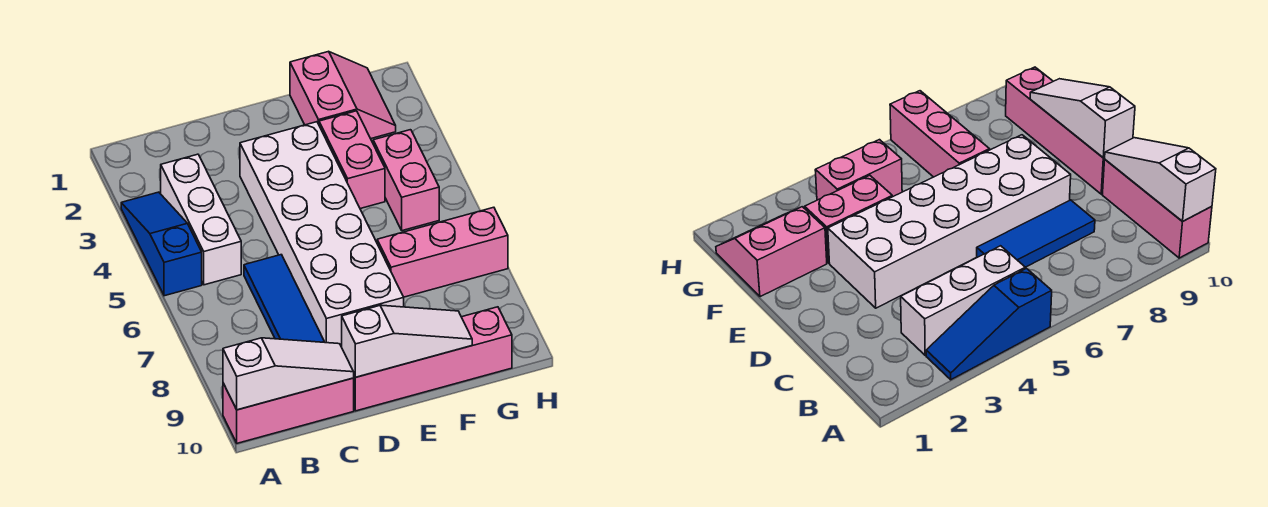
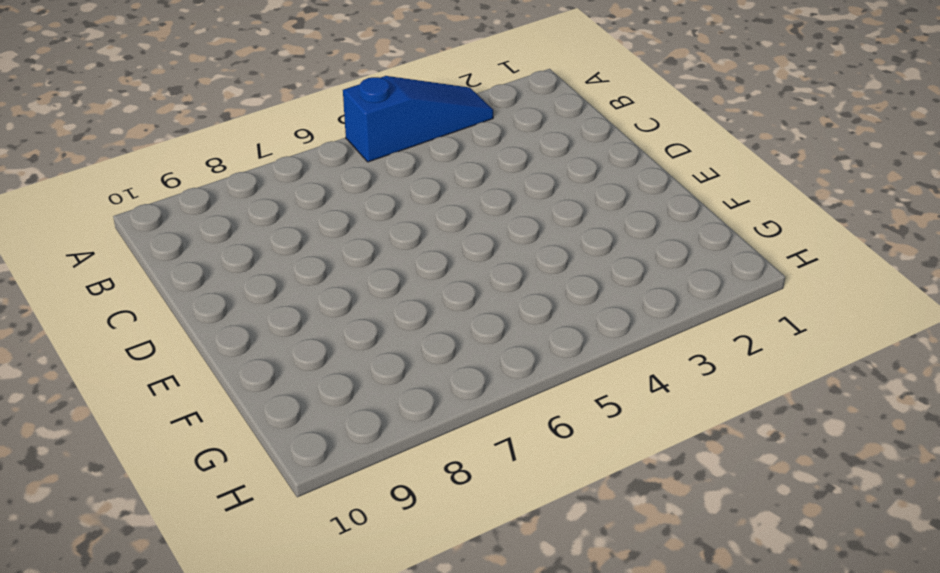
none -> pink 1x3 brick [223,378,354,443]
none -> white 1x3 brick [161,154,241,285]
none -> blue 1x3 tile [244,255,324,342]

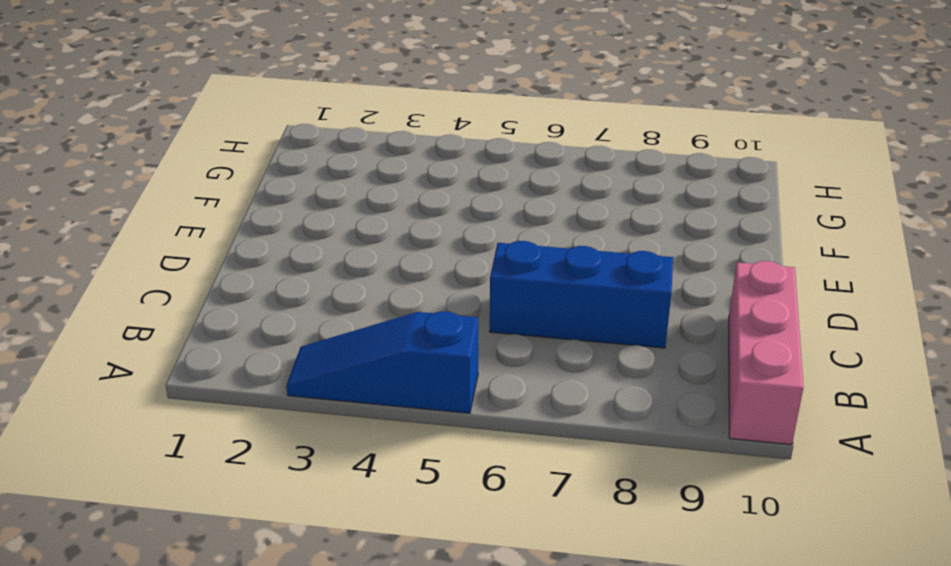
blue 1x3 brick [490,241,673,348] -> blue 1x3 tile [244,255,324,342]
none -> white 1x3 brick [161,154,241,285]
none -> white 2x6 brick [240,122,404,347]
none -> pink 1x4 brick [354,307,512,411]

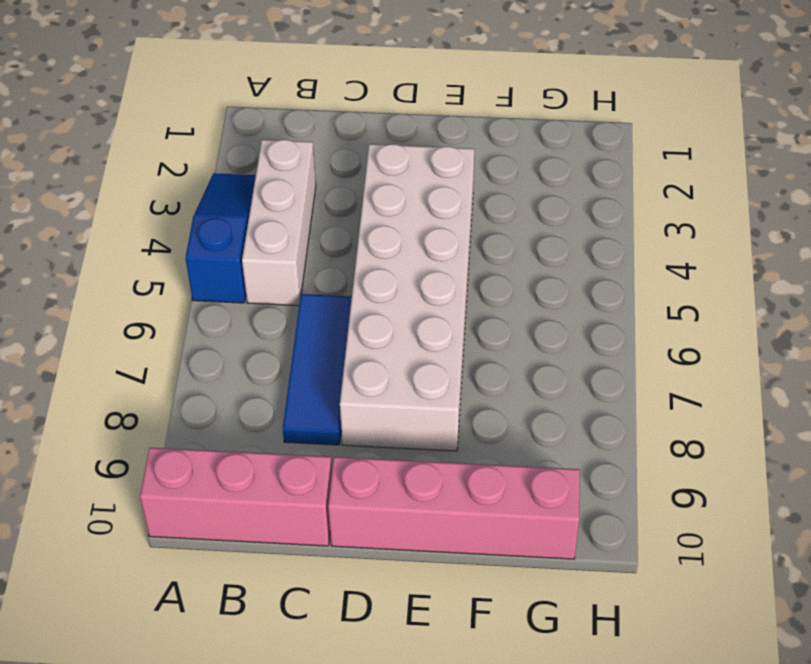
none -> pink 2x2 slope [290,51,396,139]
none -> pink 1x2 brick [319,111,385,209]
none -> pink 1x3 brick [377,207,508,297]

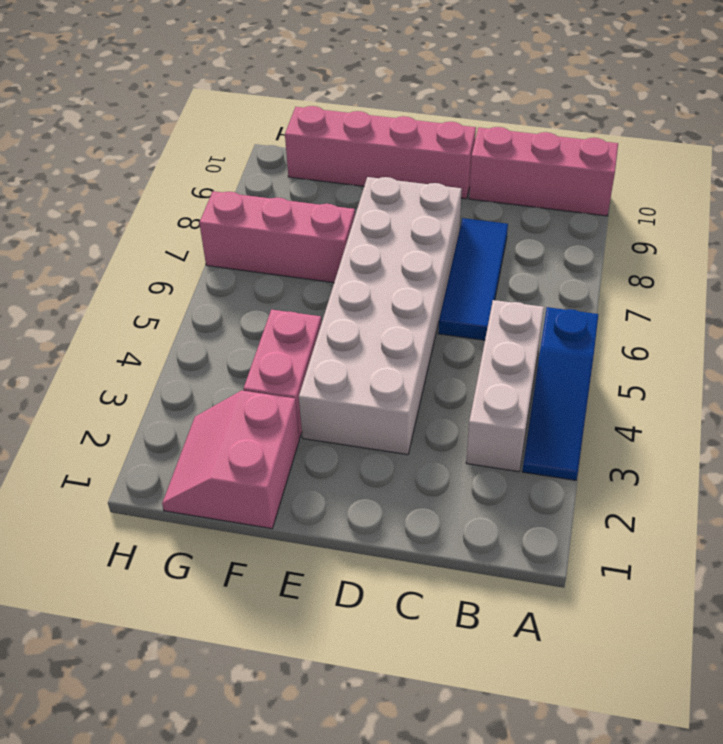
none -> pink 1x2 brick [373,130,439,231]
none -> white 1x3 slope [223,338,354,410]
none -> white 1x3 slope [342,305,472,377]

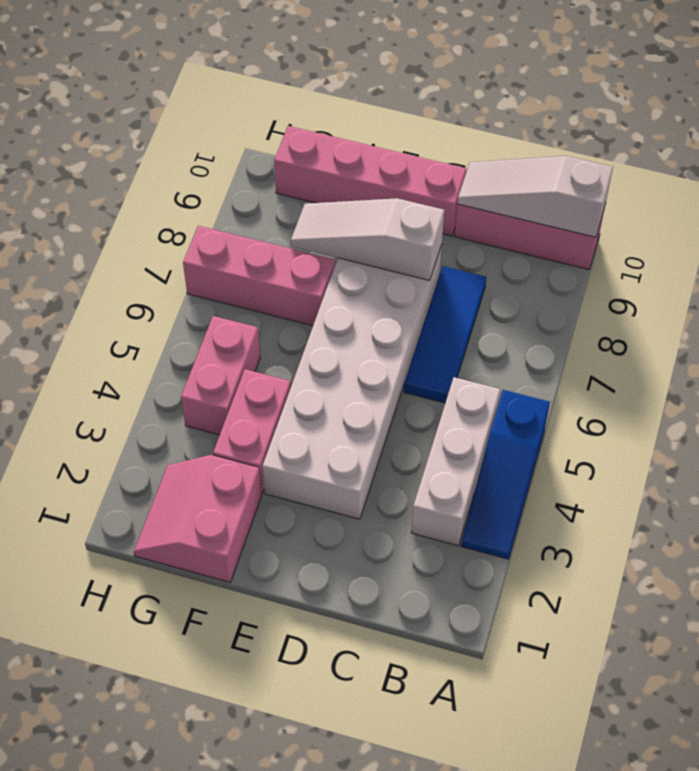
white 1x3 slope [291,198,444,280] -> white 1x3 slope moved to [342,305,472,377]

